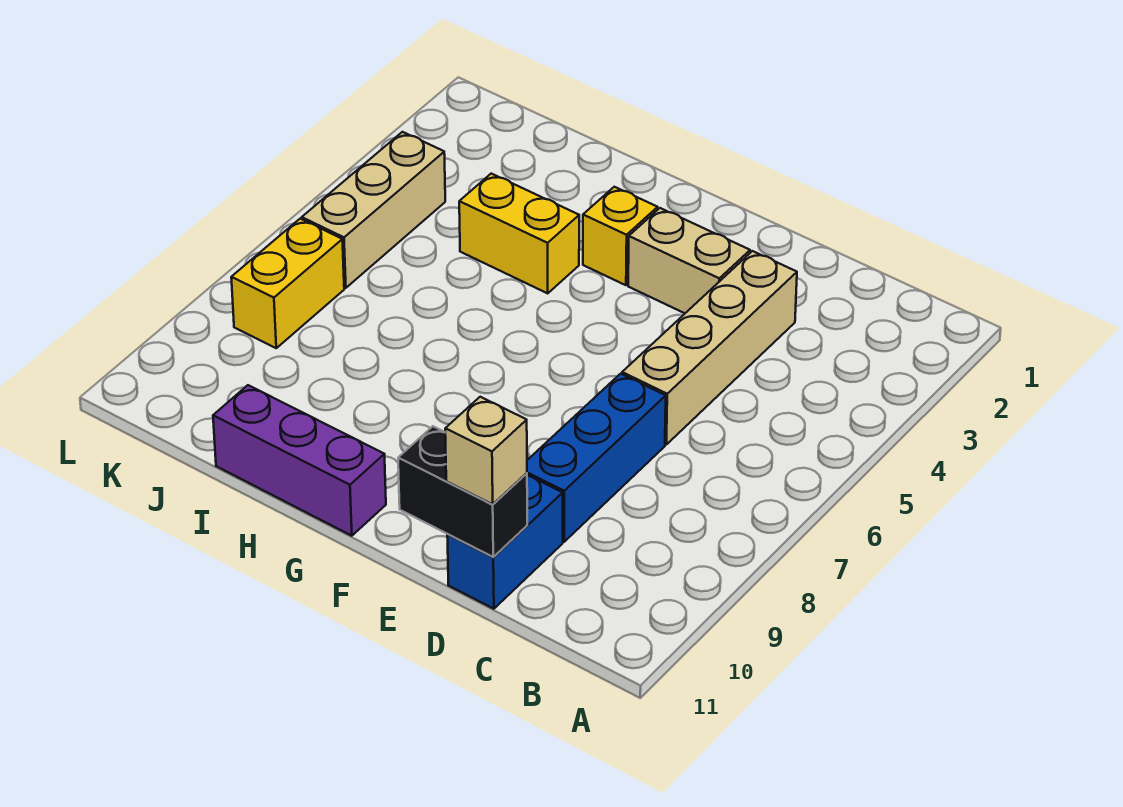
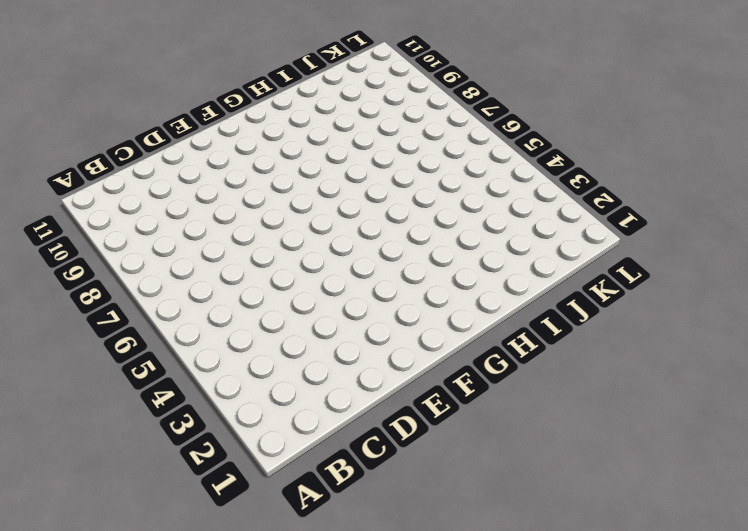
none -> tan 1x4 brick [622,251,797,444]
none -> blue 1x3 brick [527,374,666,542]

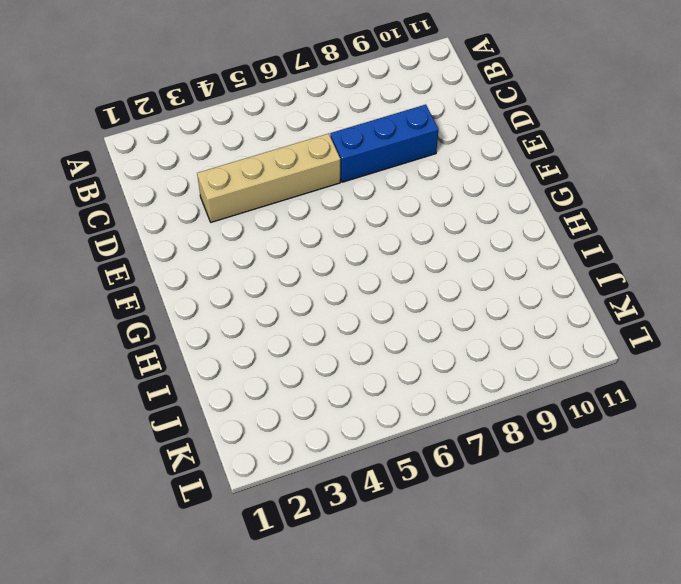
none -> blue 1x2 brick [447,475,563,609]
none -> tan 1x2 brick [628,208,750,313]

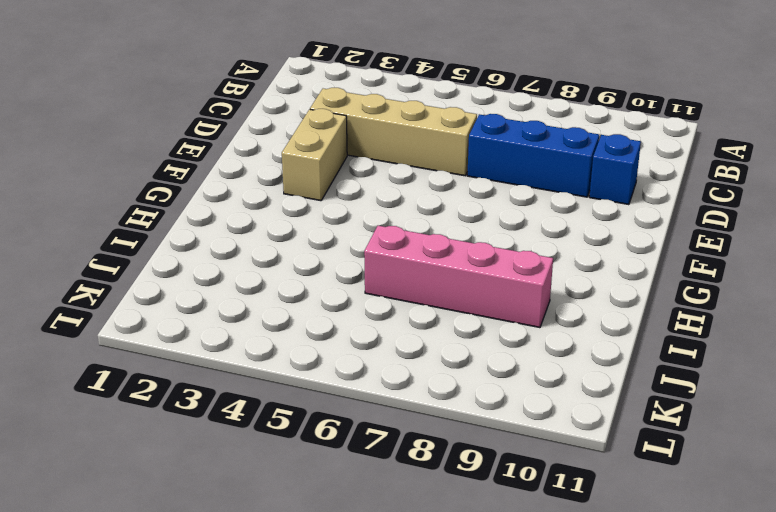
blue 1x1 brick [589,134,641,205] -> blue 1x2 brick [447,475,563,609]
pink 1x4 brick [364,226,553,328] -> none
none -> yellow 1x1 brick [583,187,658,285]
none -> purple 1x3 brick [213,385,386,536]

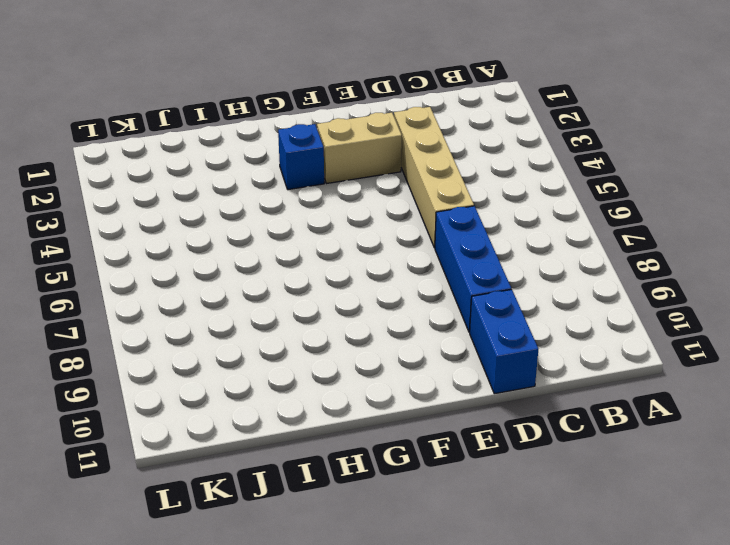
blue 1x1 brick [278,124,324,190] -> yellow 1x1 brick [583,187,658,285]
none -> purple 1x3 brick [213,385,386,536]
none -> yellow 1x2 brick [459,174,579,293]

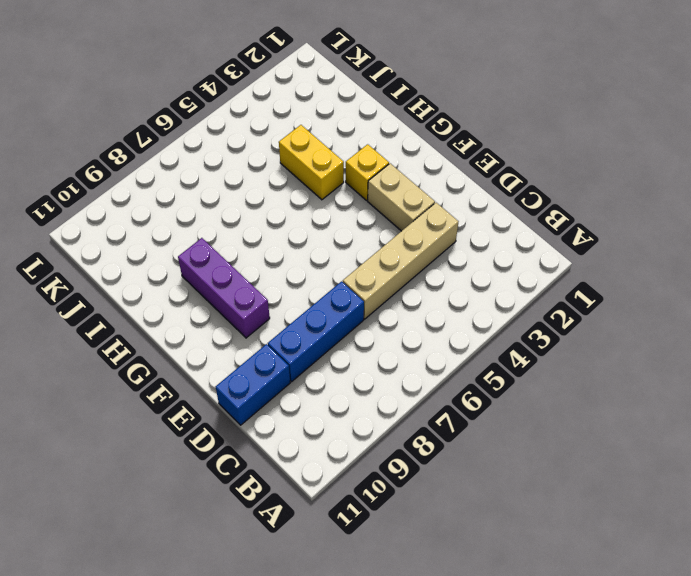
purple 1x3 brick [178,238,270,338] -> purple 1x3 brick moved to [213,385,386,536]
none -> tan 1x3 brick [302,132,445,288]
none -> yellow 1x2 brick [231,219,344,348]

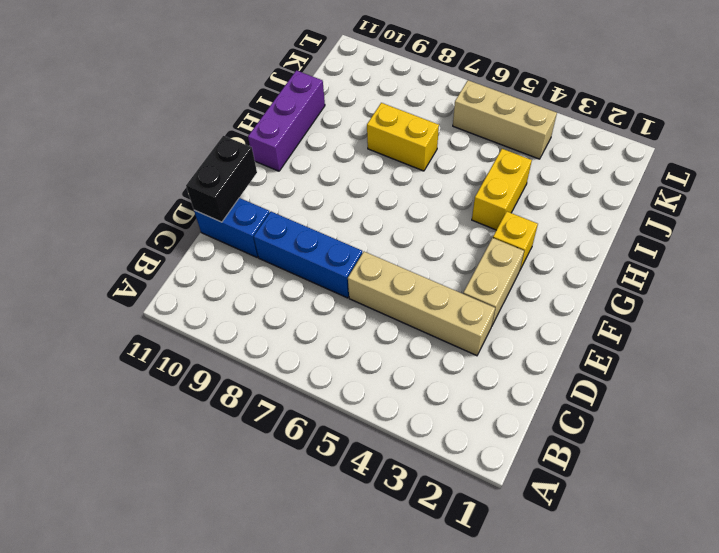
yellow 1x2 brick [367,103,439,171] -> yellow 1x2 brick moved to [231,219,344,348]
none -> tan 1x1 brick [445,397,527,504]

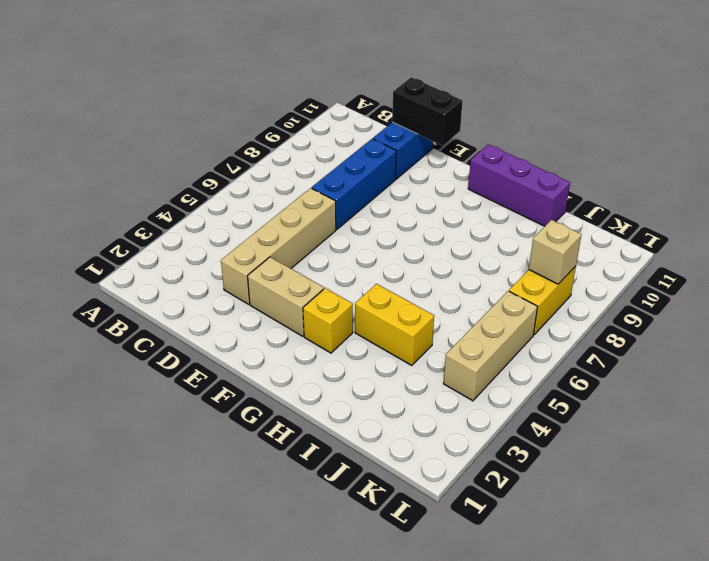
tan 1x1 brick [529,220,581,284] -> tan 1x1 brick moved to [445,397,527,504]

